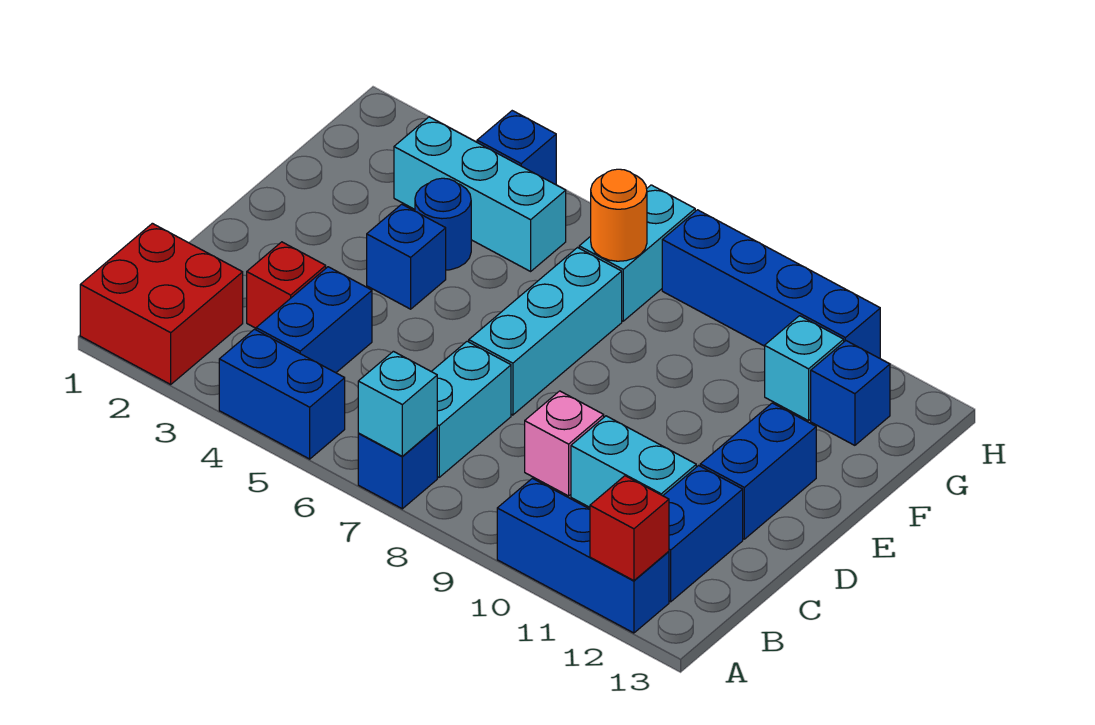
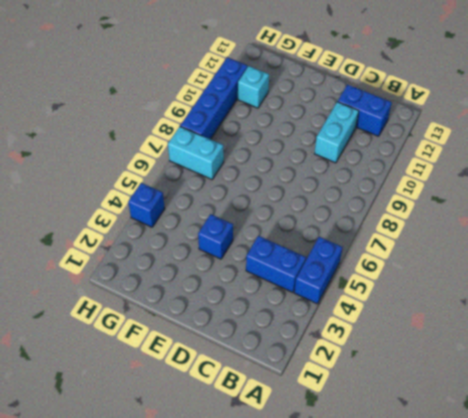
none -> red 2x2 brick [80,223,243,384]
none -> blue 1x1 brick [358,428,437,509]
none -> blue 1x3 brick [497,478,669,633]

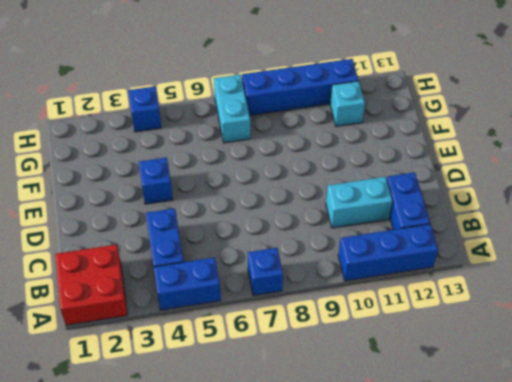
none -> cyan 1x2 brick [431,341,511,477]
none -> red 1x1 brick [247,242,326,328]
none -> pink 1x1 brick [525,391,604,496]

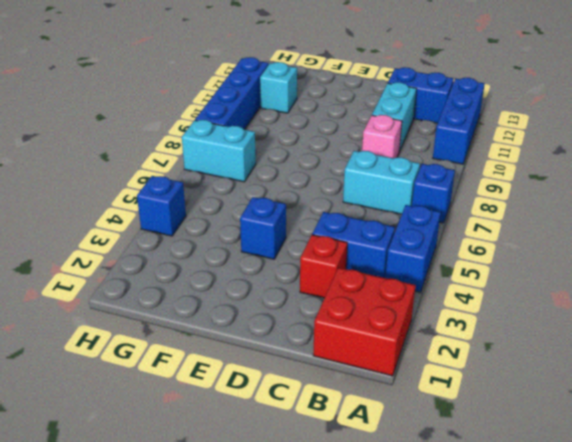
none -> cyan 1x3 brick [469,248,622,415]
none -> blue 1x2 brick [700,403,816,539]
none -> blue 1x1 round brick [415,178,471,270]

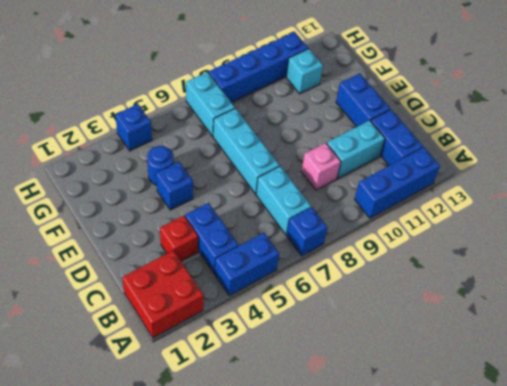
none -> cyan 1x3 brick [394,117,566,271]
none -> blue 1x1 brick [811,341,890,445]
none -> cyan 1x1 brick [358,351,437,456]

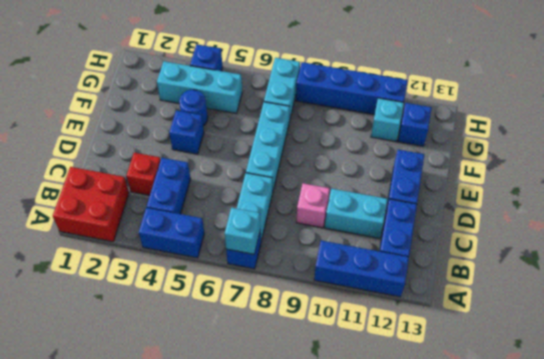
none -> red 1x1 brick [590,476,669,581]
none -> orange 1x1 round brick [591,169,647,261]

